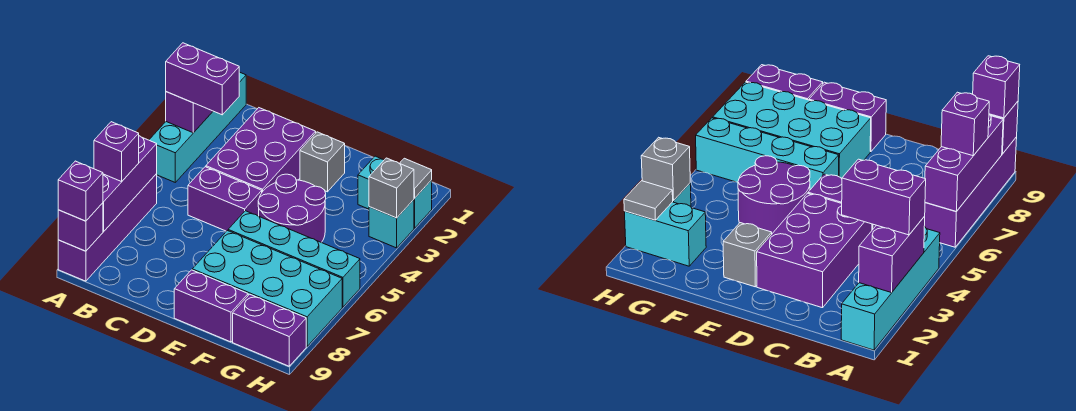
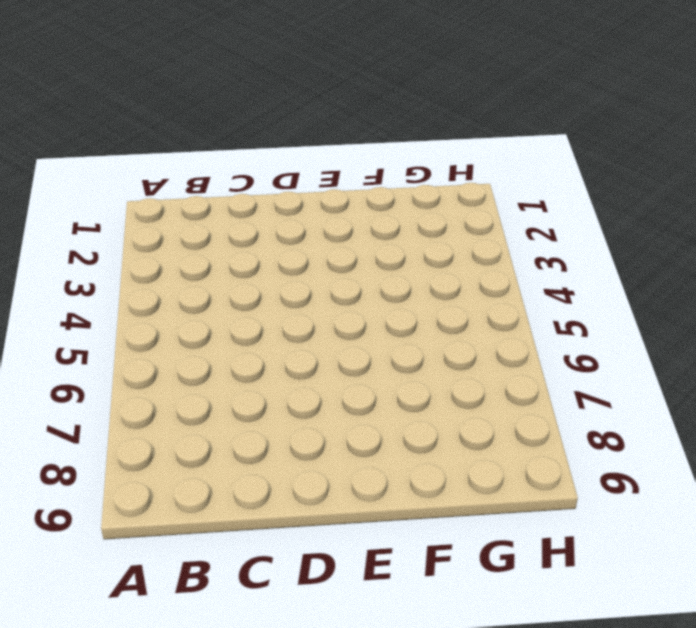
none -> cyan 1x4 brick [149,72,246,182]
none -> purple 1x4 brick [58,174,157,281]
none -> purple 2x3 brick [206,108,316,192]

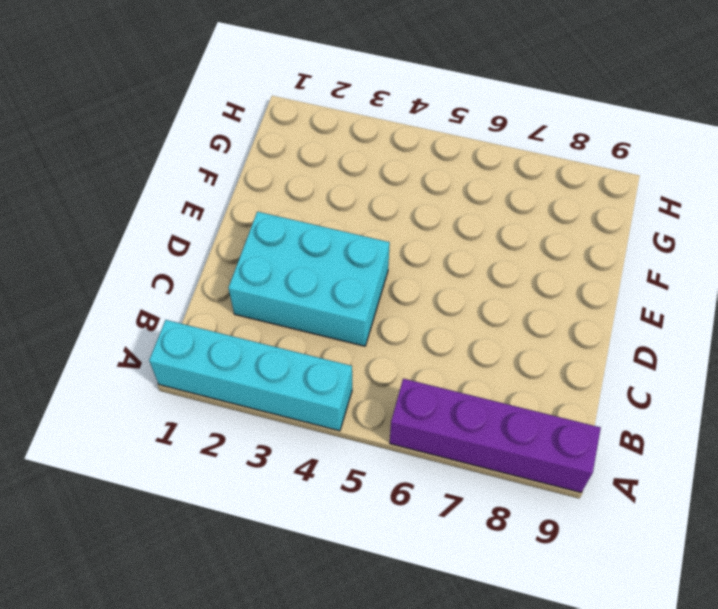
cyan 2x3 brick [229,212,390,346] -> purple 2x3 brick [206,108,316,192]
none -> purple 1x2 brick [188,167,262,231]
none -> grey 1x1 brick [300,132,345,192]
none -> purple 2x2 round brick [258,174,326,242]

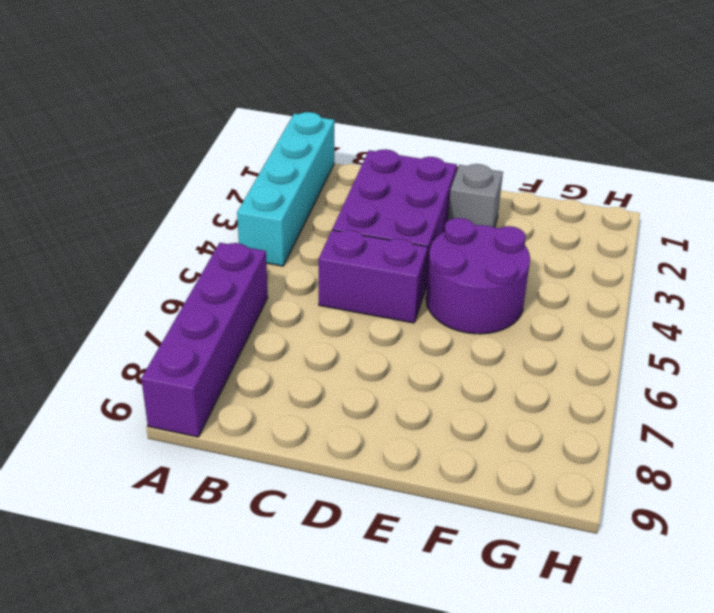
none -> cyan 1x4 brick [228,211,360,307]
none -> cyan 2x4 brick [192,231,342,346]
none -> purple 1x2 brick [174,270,248,342]

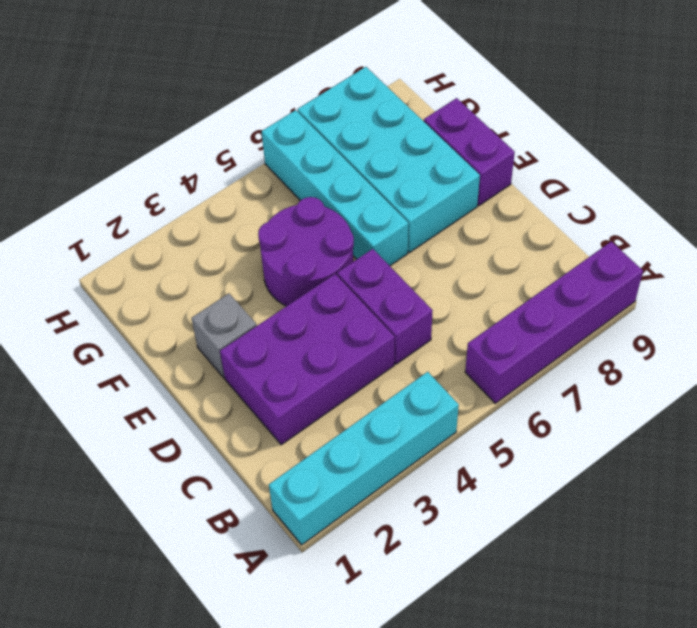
none -> cyan 1x2 brick [358,156,432,228]
none -> purple 1x2 brick [233,294,306,366]
none -> cyan 1x1 brick [369,200,414,248]

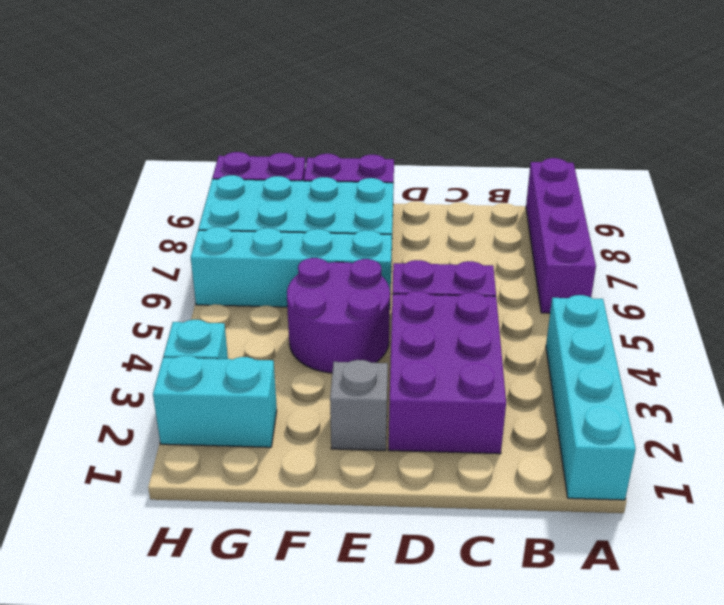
none -> purple 1x2 brick [166,92,213,133]
none -> purple 1x3 brick [103,136,157,231]
none -> purple 1x1 brick [58,203,103,251]

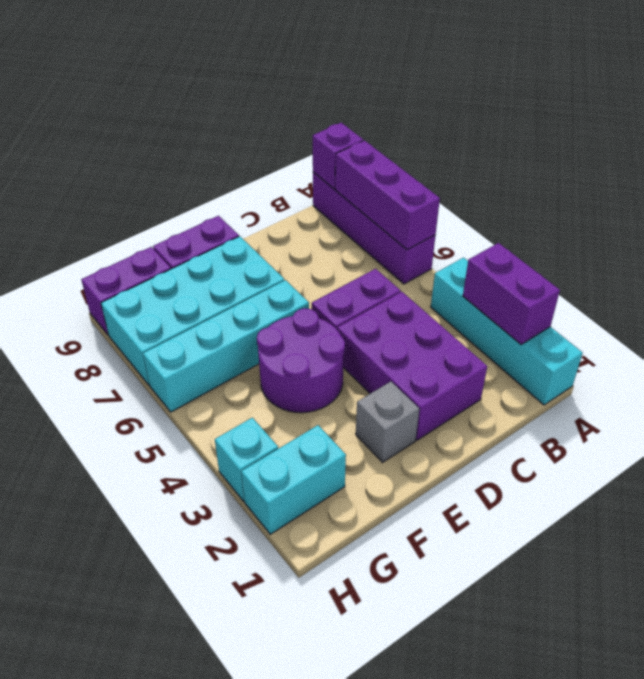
none -> grey 1x1 tile [400,158,432,198]
none -> grey 1x1 brick [369,158,414,218]
none -> purple 1x2 brick [166,43,239,115]

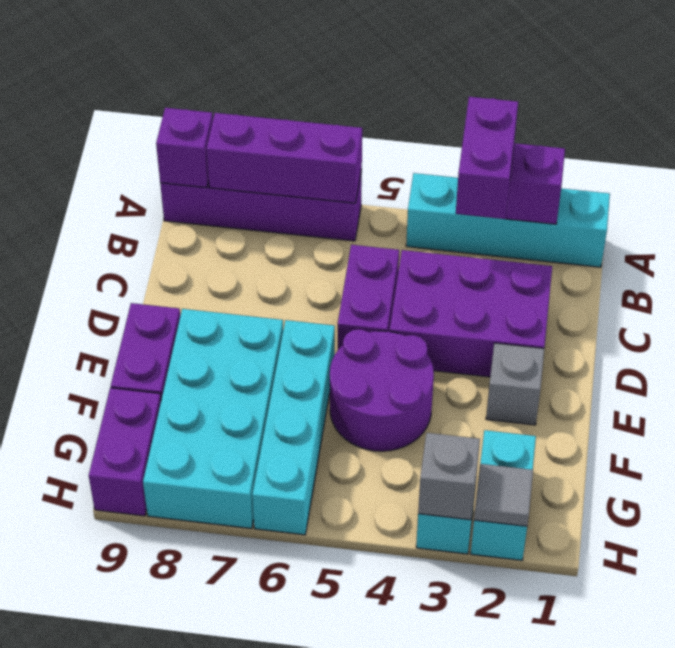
none -> purple 1x1 brick [94,122,139,182]
none -> purple 1x1 brick [58,161,103,221]

